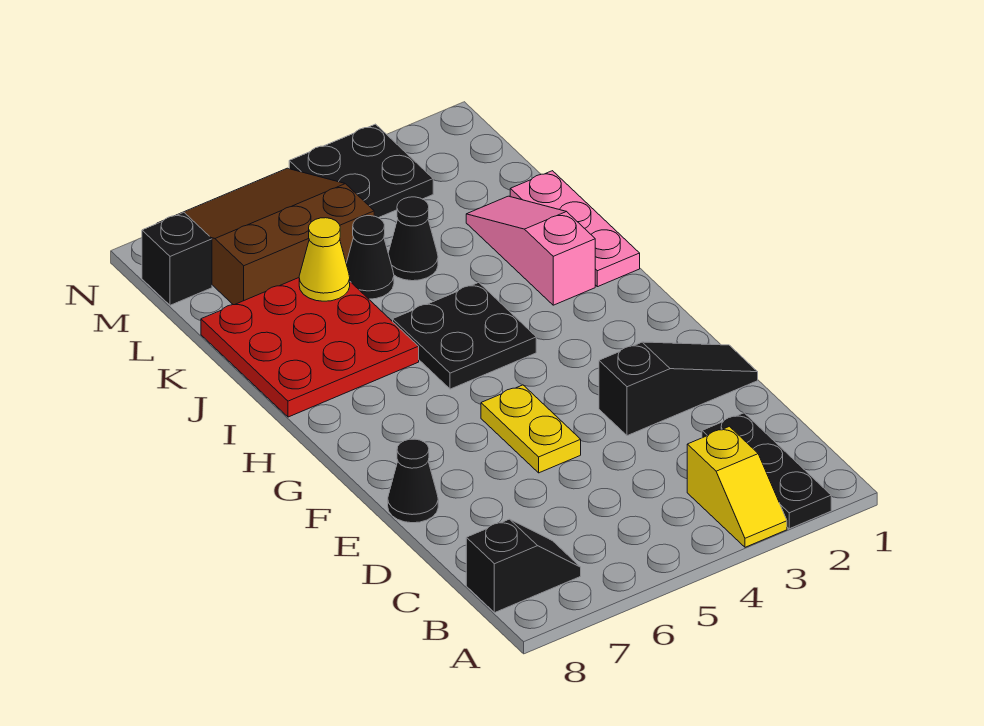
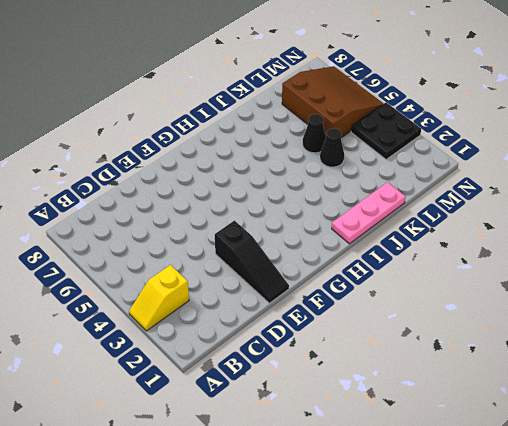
none -> black 1x3 plate [702,413,831,529]
none -> black 1x2 slope [466,519,581,613]
none -> yellow 1x2 plate [481,385,581,473]

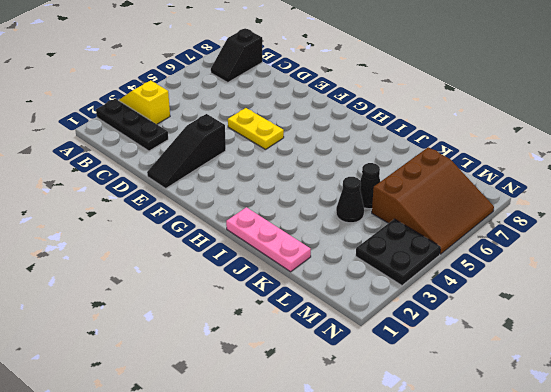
none -> black 1x1 cone [388,439,438,523]
none -> black 2x2 plate [393,283,536,389]
none -> pink 1x3 slope [466,196,595,305]

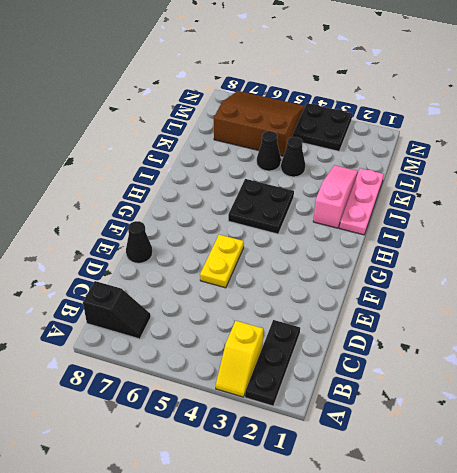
none -> black 1x3 slope [599,342,758,436]
none -> red 3x3 plate [201,278,419,417]
none -> black 1x1 brick [142,212,212,305]

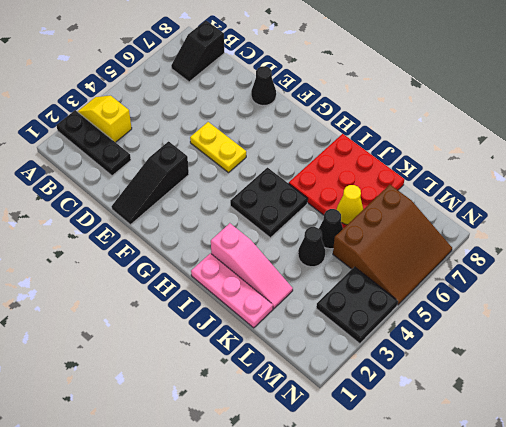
none -> black 1x1 brick [142,212,212,305]

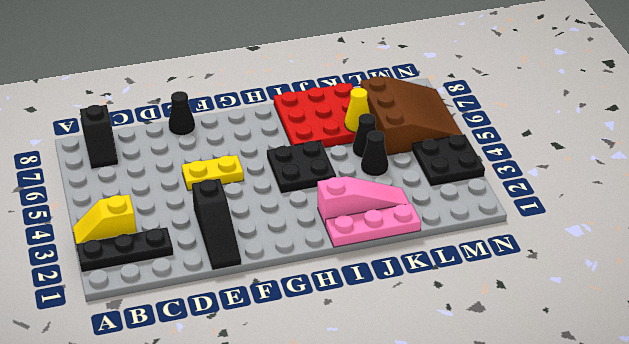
none -> black 1x1 brick [142,212,212,305]

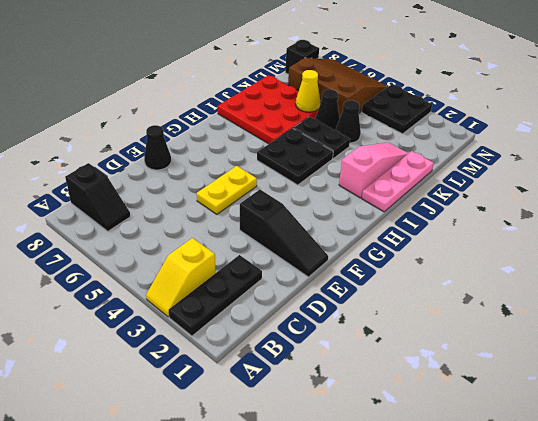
black 1x2 plate [293,117,350,158] -> none

